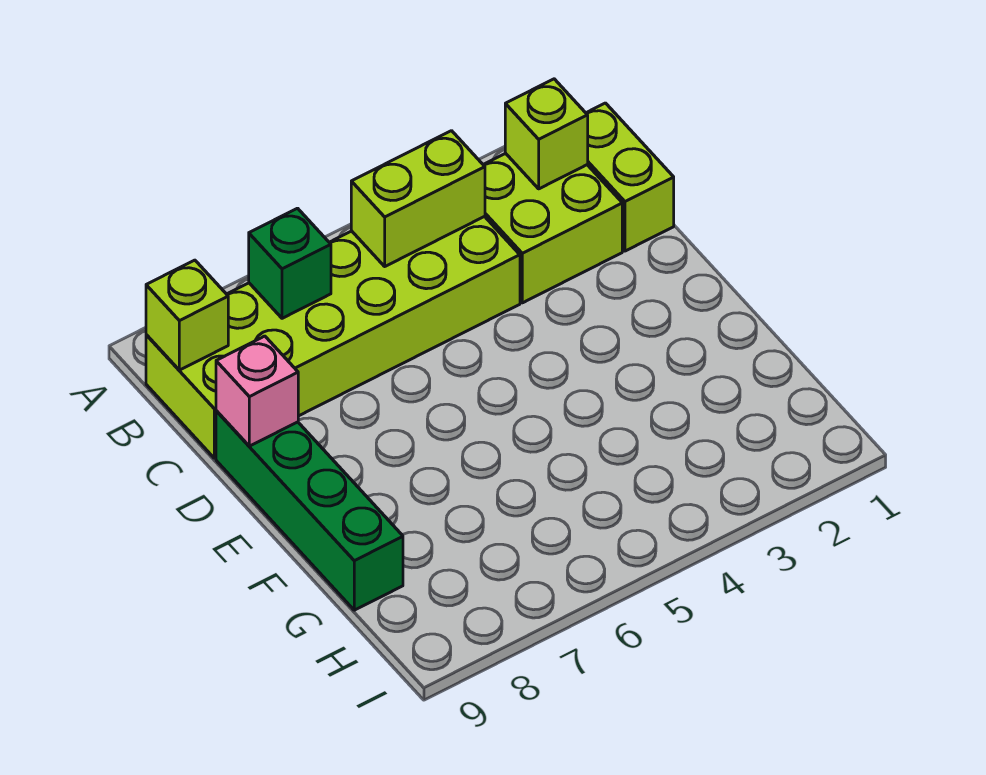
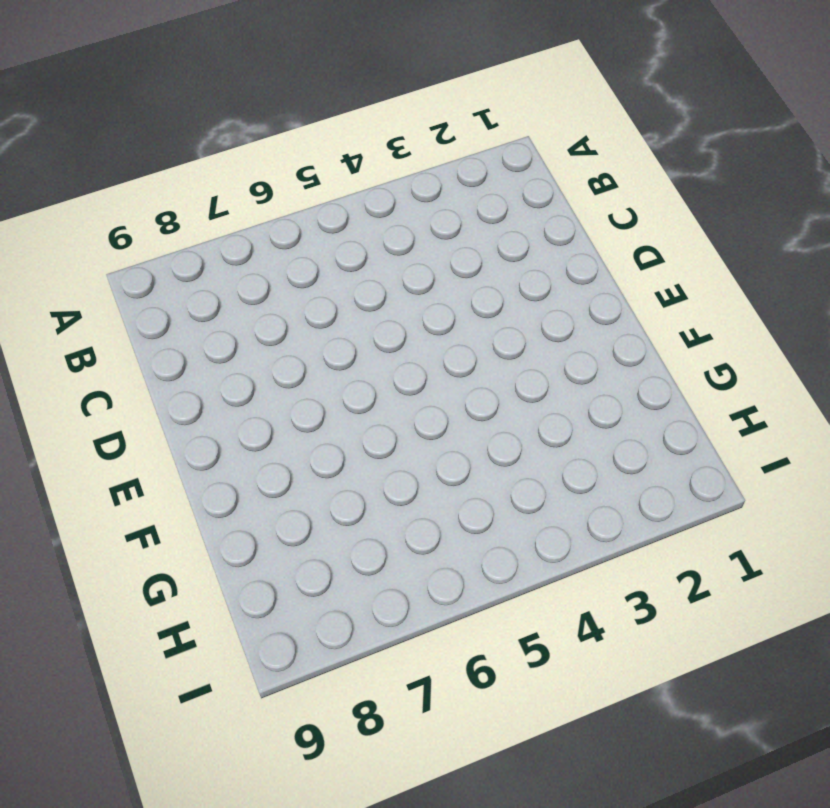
none -> lime 1x2 brick [586,103,674,251]
none -> lime 2x2 brick [483,153,622,303]

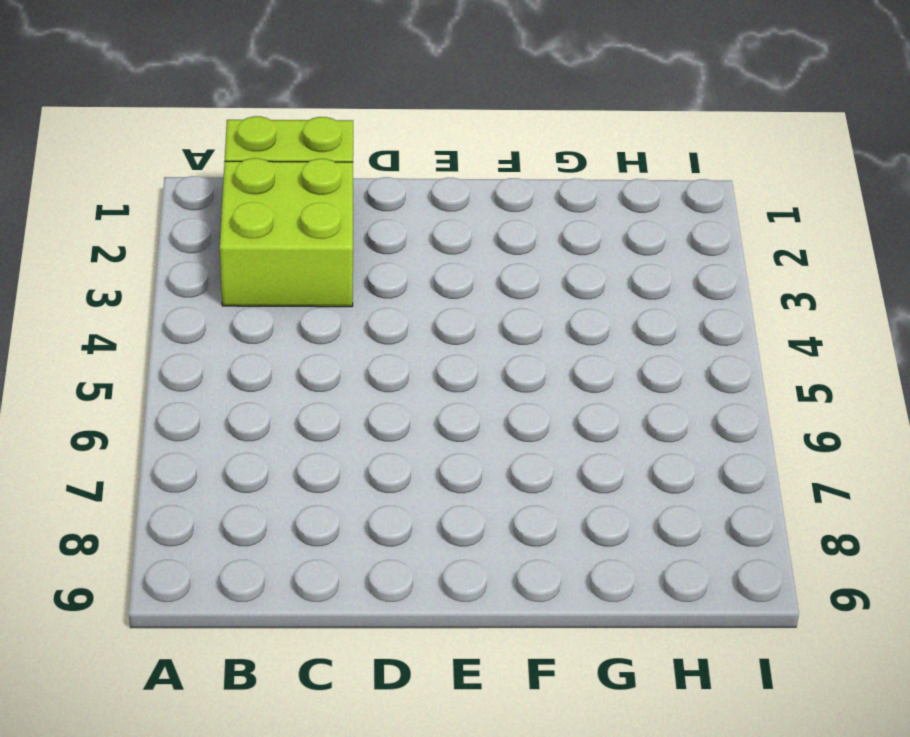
none -> lime 2x6 brick [146,216,520,458]
none -> green 1x4 brick [216,411,403,610]

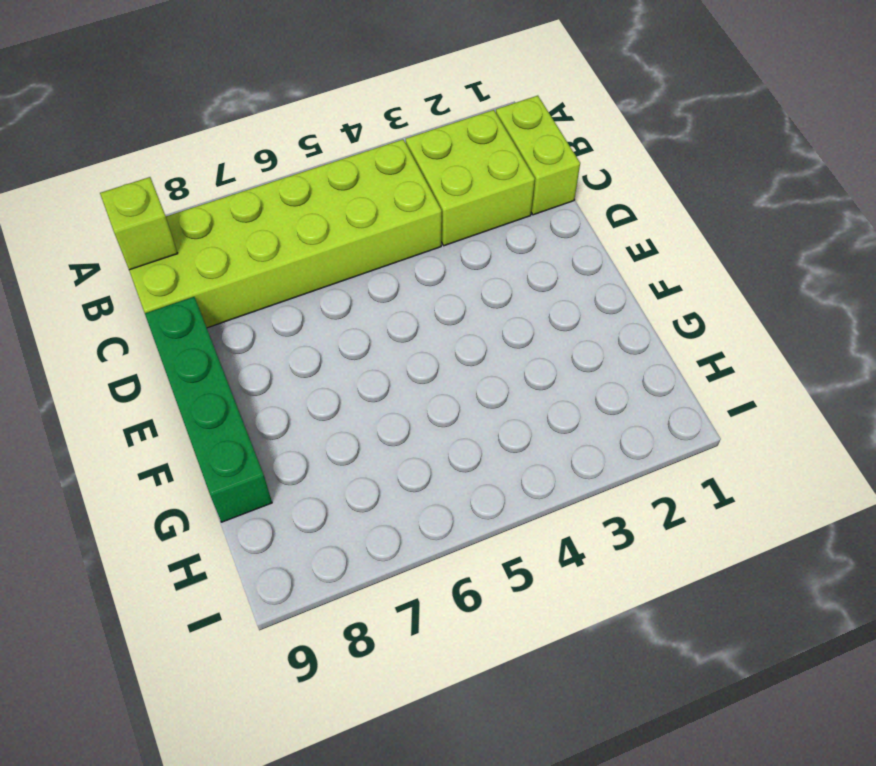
none -> lime 1x1 brick [505,79,588,189]
none -> lime 1x2 brick [351,131,485,266]

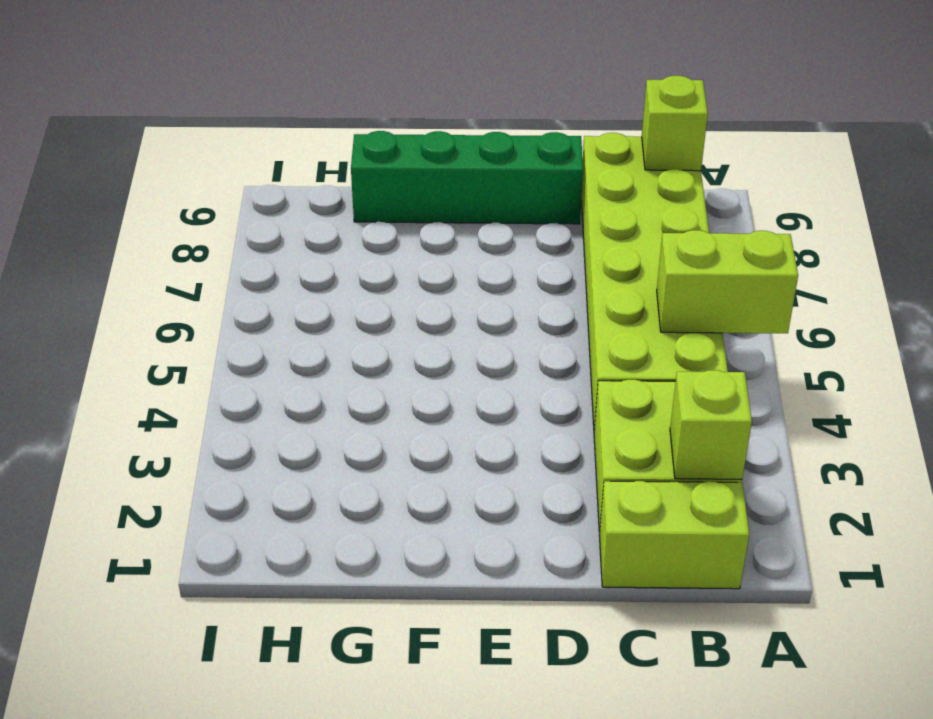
lime 1x2 brick [657,230,798,334] -> lime 1x2 brick turned to [351,131,485,266]
none -> green 1x1 brick [249,208,331,318]
none -> pink 1x1 brick [216,336,298,446]

